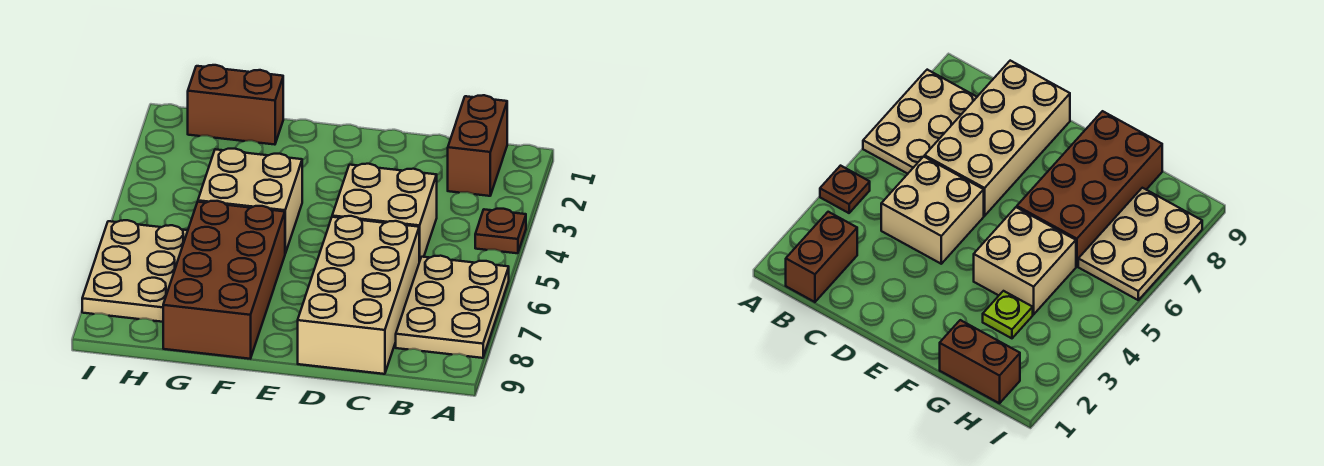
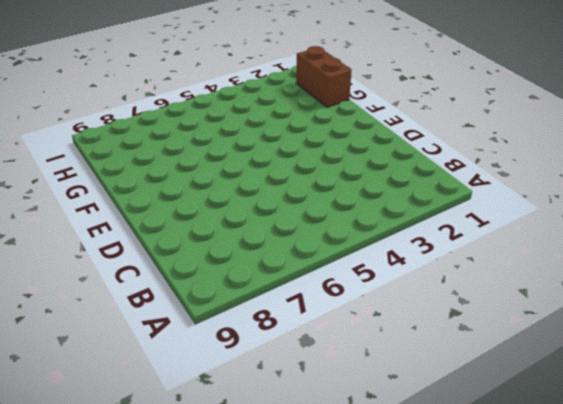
none -> brown 1x1 plate [475,209,526,253]
none -> tan 2x3 plate [396,256,509,358]

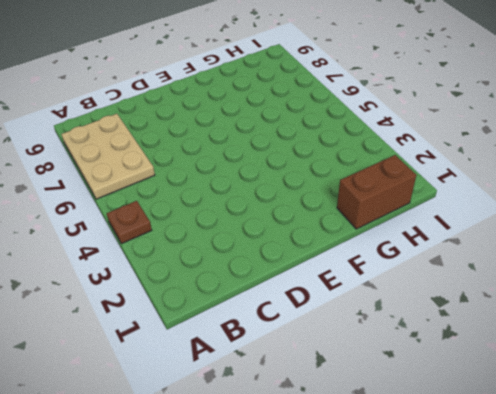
none -> brown 1x2 brick [448,95,507,196]
none -> tan 2x2 brick [332,164,437,262]

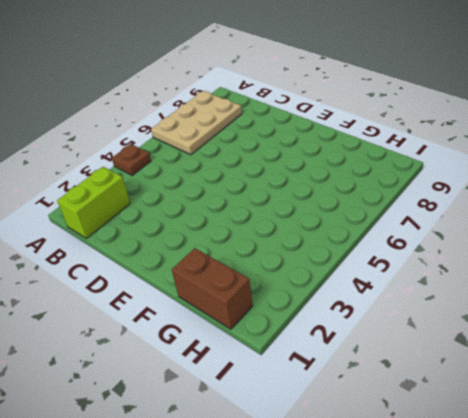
lime 1x2 brick [57,167,130,239] -> brown 1x2 brick [448,95,507,196]
none -> tan 2x2 brick [332,164,437,262]
none -> tan 2x4 brick [298,216,419,374]

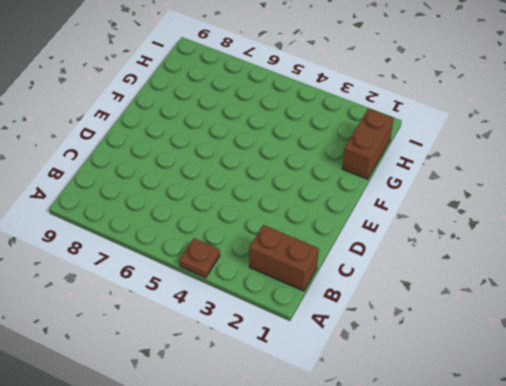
none -> tan 2x3 plate [396,256,509,358]
none -> tan 2x2 brick [332,164,437,262]

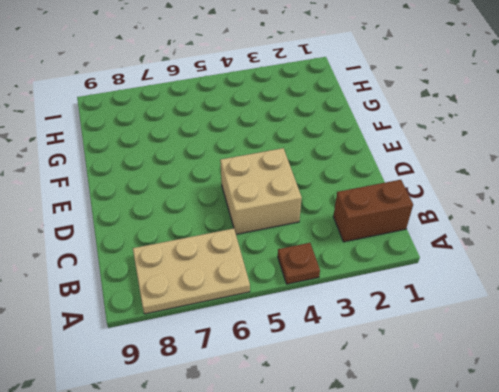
none -> tan 2x4 brick [298,216,419,374]
none -> tan 2x2 brick [198,149,302,253]

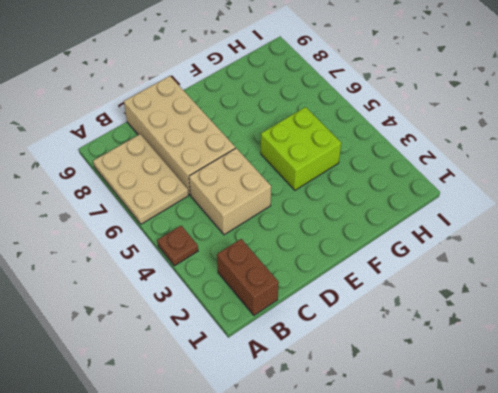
lime 2x2 brick [261,107,341,190] -> tan 2x2 brick [198,149,302,253]
none -> brown 2x4 brick [163,201,285,359]
none -> brown 1x2 brick [188,65,283,145]

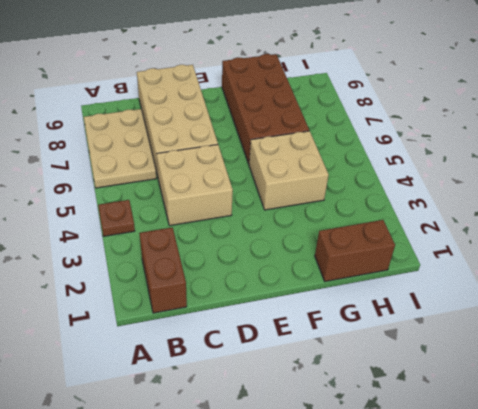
none -> lime 1x1 plate [983,291,1033,338]
none -> tan 2x3 plate [82,220,188,322]

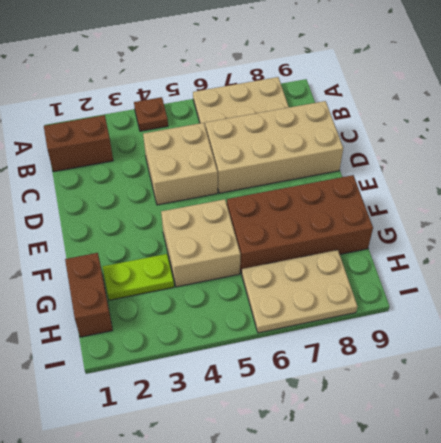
lime 1x2 plate [103,254,174,300] -> lime 1x1 plate [983,291,1033,338]

